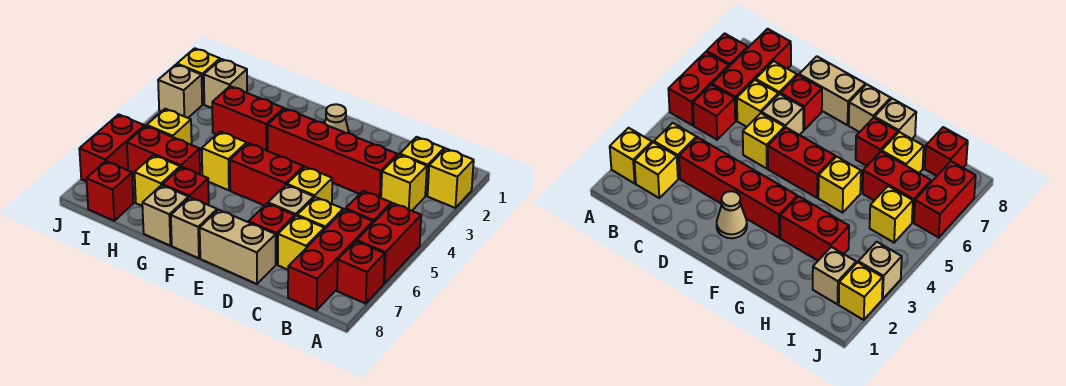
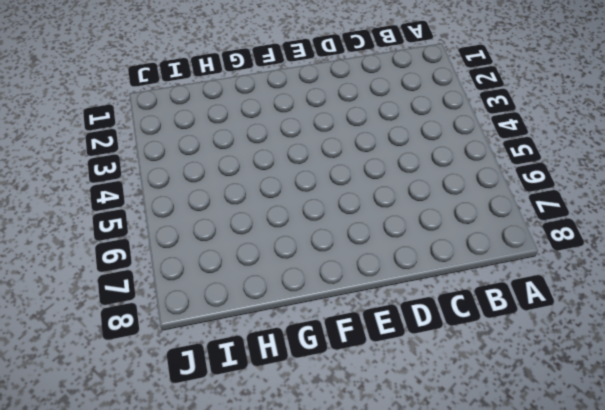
none -> yellow 1x1 brick [428,149,474,208]
none -> red 1x2 brick [357,203,421,284]
none -> red 1x1 brick [337,241,385,303]

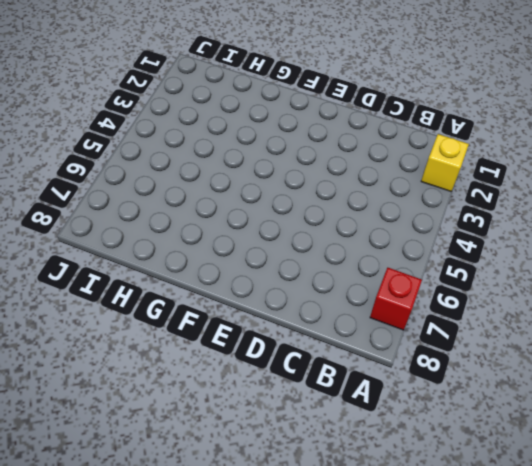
none -> red 1x2 brick [357,203,421,284]
none -> yellow 1x1 brick [400,137,444,196]
none -> yellow 1x1 brick [381,154,427,211]

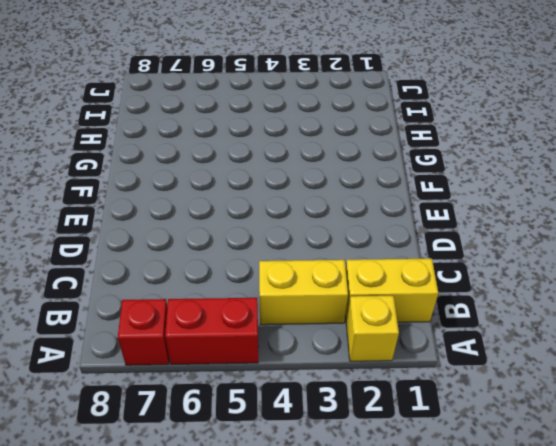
yellow 1x2 brick [345,259,438,323] -> yellow 1x1 brick [400,137,444,196]
yellow 1x2 brick [259,260,348,325] -> yellow 1x1 brick [381,154,427,211]
none -> red 1x1 brick [346,191,391,223]
none -> red 1x3 brick [288,209,373,310]
none -> red 1x4 brick [268,109,398,198]

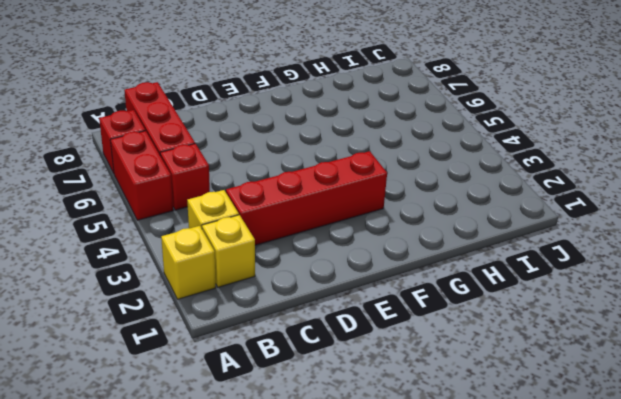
none -> yellow 1x1 brick [297,197,343,230]
none -> yellow 1x1 brick [278,216,324,270]
none -> yellow 1x1 brick [287,167,332,204]

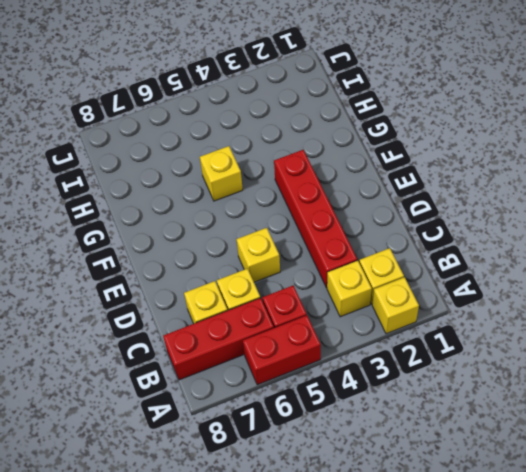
none -> red 1x1 brick [337,241,385,303]
none -> tan 1x1 brick [268,185,314,216]
none -> red 1x1 brick [249,203,295,264]

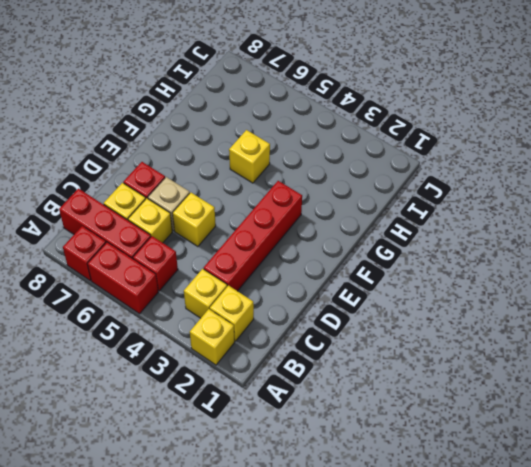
none -> tan 1x2 brick [200,210,276,284]
none -> tan 1x1 cone [325,104,349,133]
none -> red 1x2 brick [230,143,303,206]

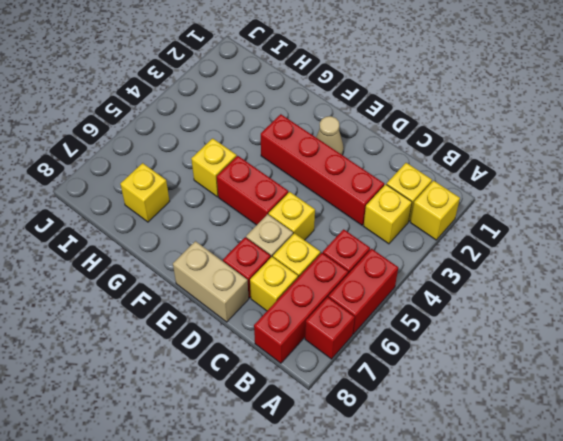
none -> tan 1x1 brick [171,197,217,258]
none -> red 1x2 brick [212,86,284,151]
none -> red 1x1 brick [163,167,209,205]

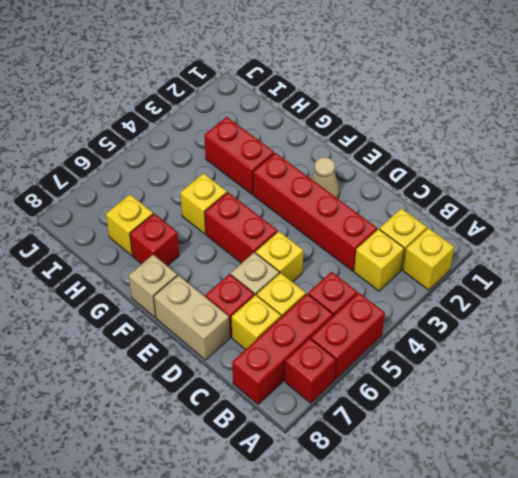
none -> tan 1x1 brick [142,185,189,246]
none -> red 1x2 brick [127,126,200,176]
none -> tan 1x1 brick [204,59,247,108]

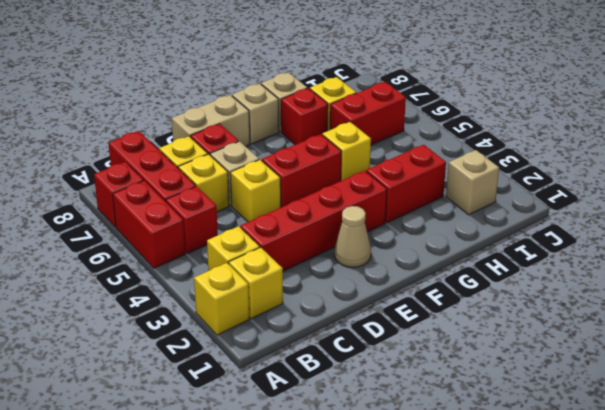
none -> yellow 1x1 brick [147,109,192,145]
none -> red 1x1 brick [86,161,134,221]
none -> yellow 1x1 brick [177,48,220,104]

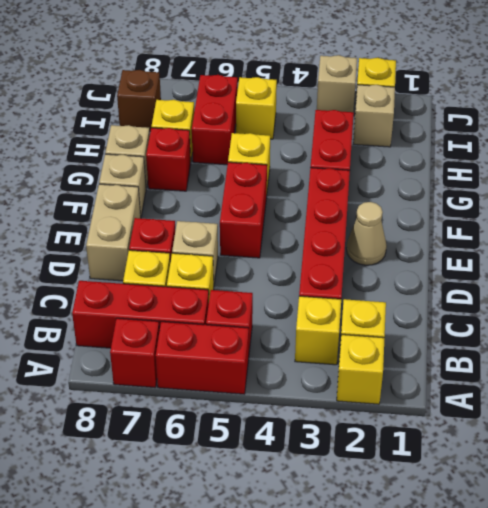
brown 1x1 brick [117,70,161,131] -> red 1x1 brick [86,161,134,221]
none -> yellow 1x1 brick [287,167,332,204]
none -> red 1x2 brick [79,114,144,182]

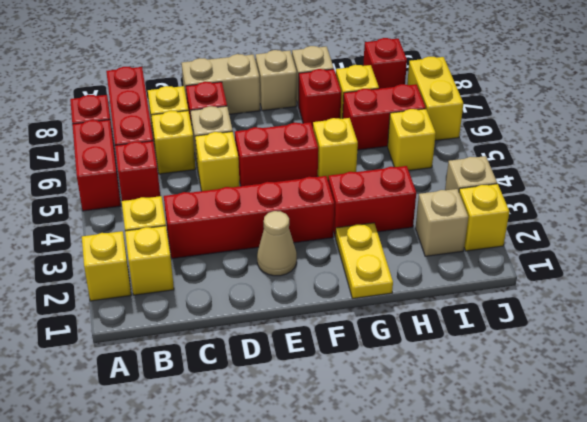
yellow 1x2 plate [336,223,393,299] -> none
yellow 1x2 brick [407,57,463,141] -> red 1x2 brick [79,114,144,182]

